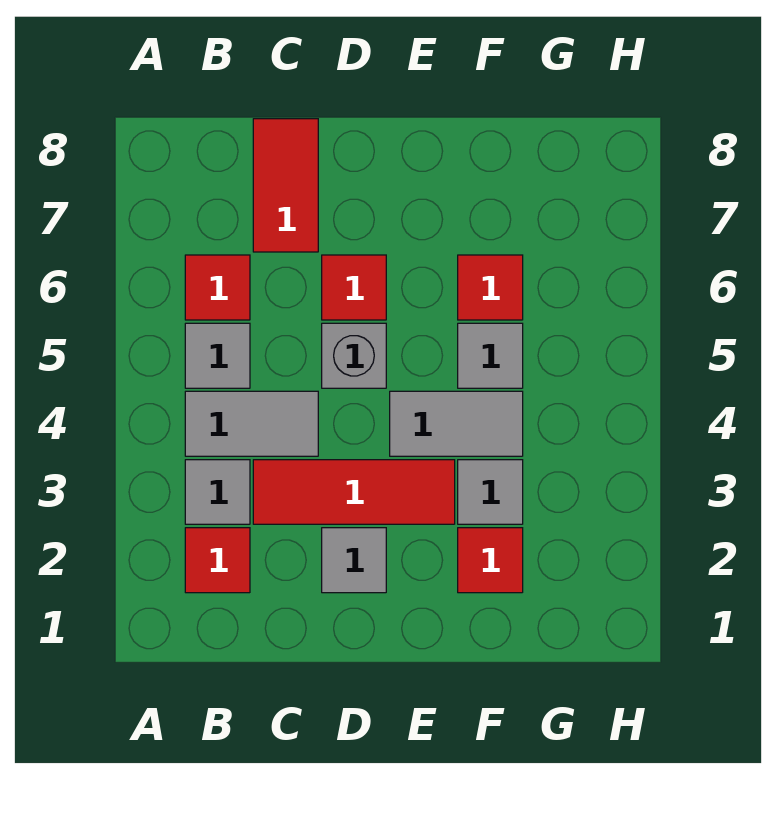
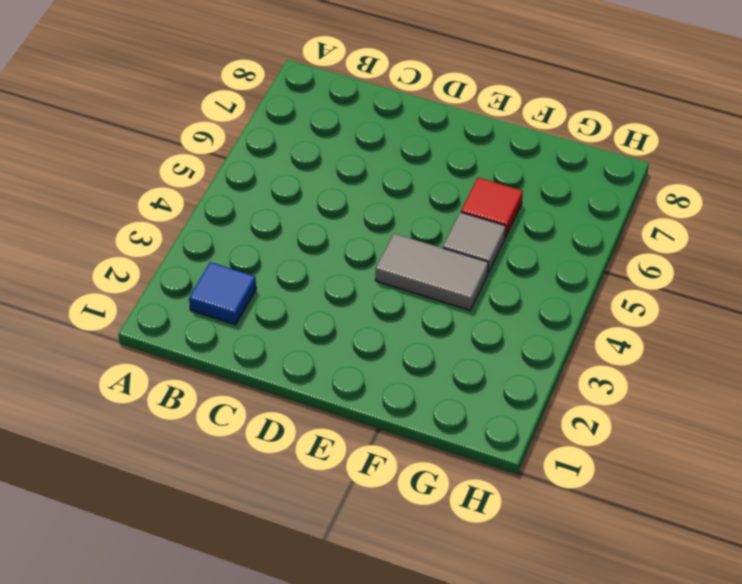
blue 1x1 tile [189,262,256,325] -> red 1x1 tile [185,528,250,593]
none -> grey 1x1 tile [185,460,250,524]
none -> grey 1x2 tile [185,391,318,456]
none -> grey 1x1 tile [185,323,250,388]

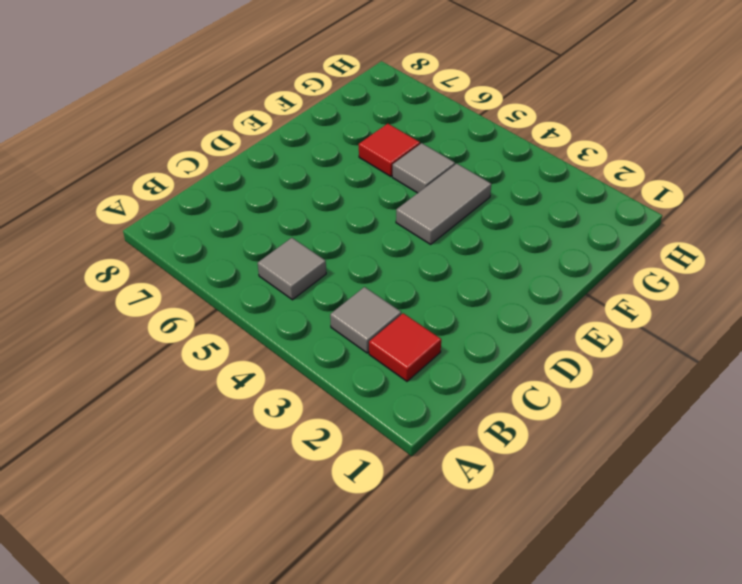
none -> grey 1x2 tile [185,391,318,456]
none -> red 1x1 tile [185,255,250,320]
none -> red 1x3 tile [253,460,455,524]

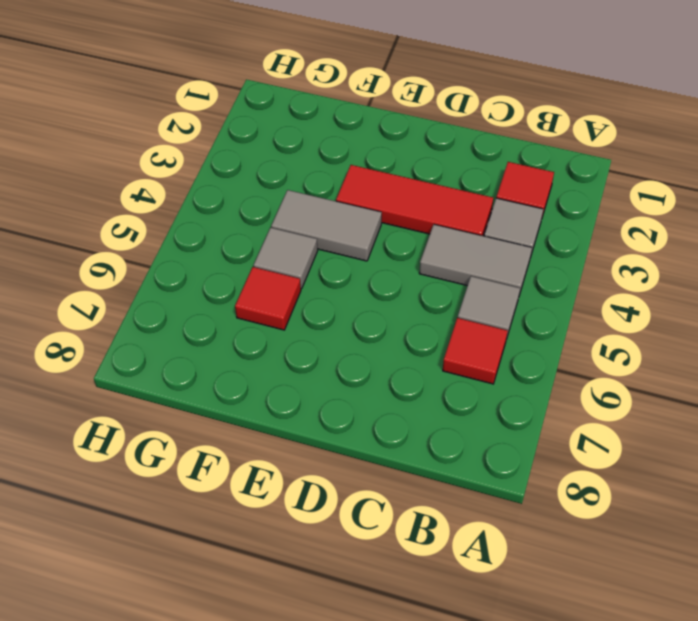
none -> red 1x2 tile [253,119,318,252]
none -> grey 1x1 tile [322,528,386,593]
none -> grey 1x1 brick [322,323,386,388]

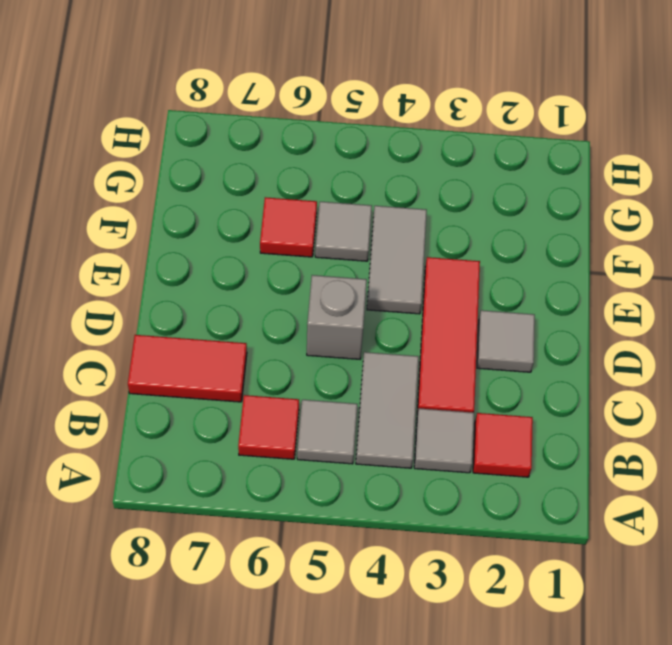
none -> red 1x1 tile [322,255,386,320]
none -> red 1x1 tile [458,528,523,593]
none -> grey 1x1 tile [458,460,523,524]

